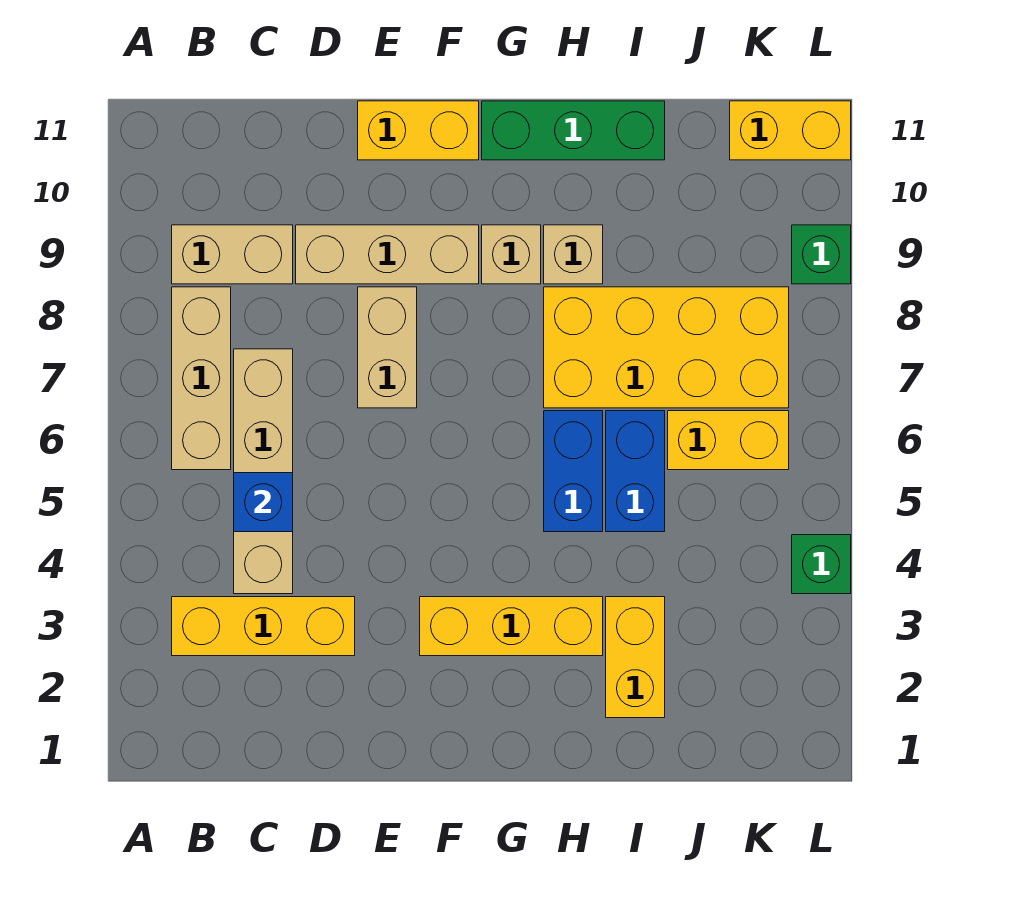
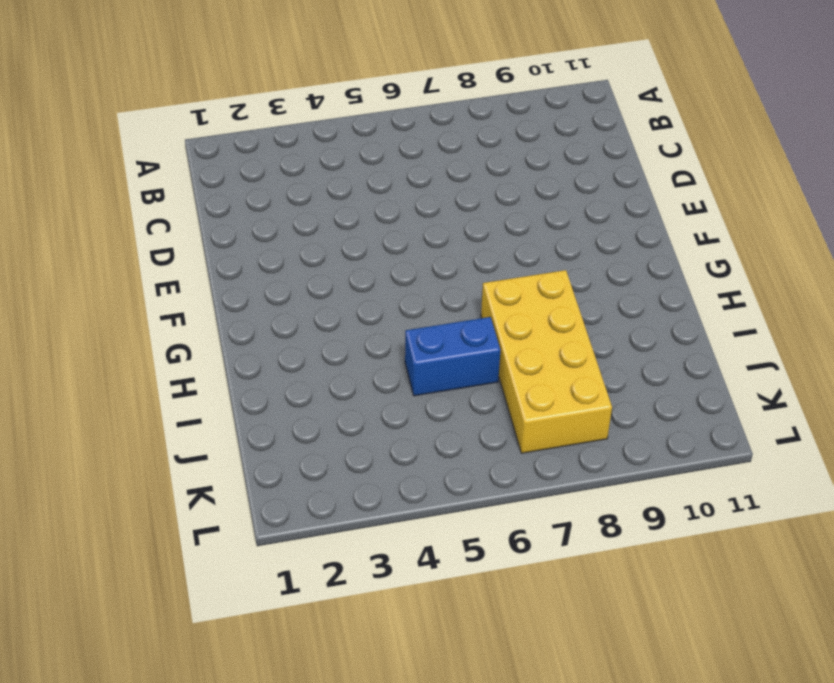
none -> yellow 1x3 brick [172,597,355,656]
none -> tan 1x3 brick [172,287,231,470]
none -> tan 1x2 brick [172,225,293,284]

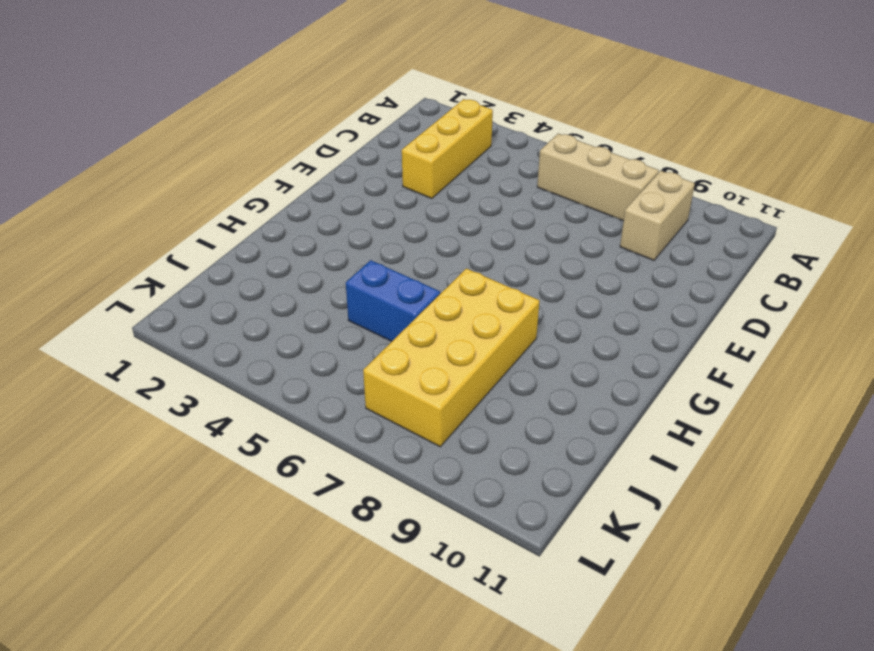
none -> tan 1x4 brick [234,349,293,594]
none -> tan 1x3 brick [296,225,479,284]
none -> tan 1x2 brick [358,287,417,408]

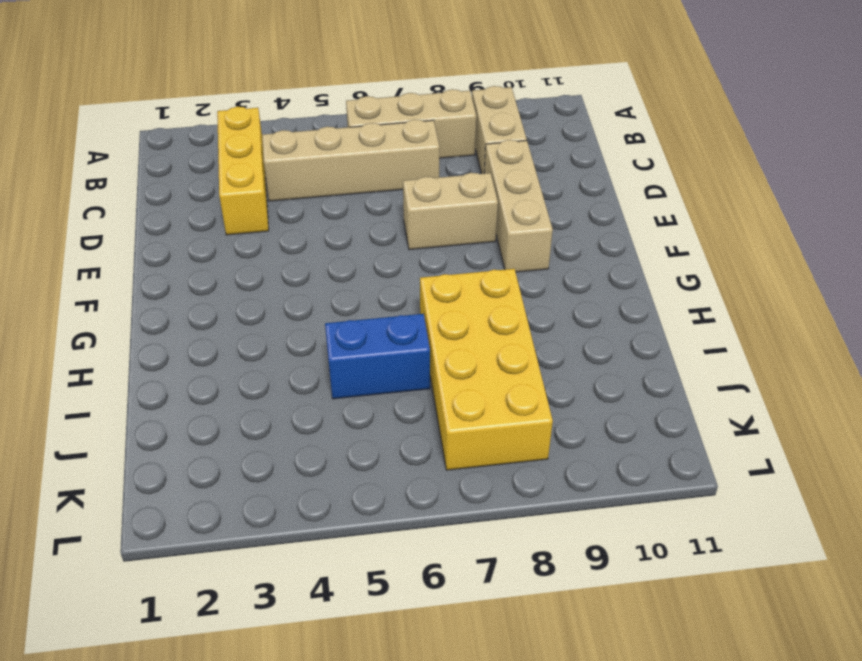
none -> yellow 1x2 brick [358,101,479,160]
none -> yellow 1x3 brick [420,597,603,656]
none -> tan 1x1 brick [482,225,541,284]

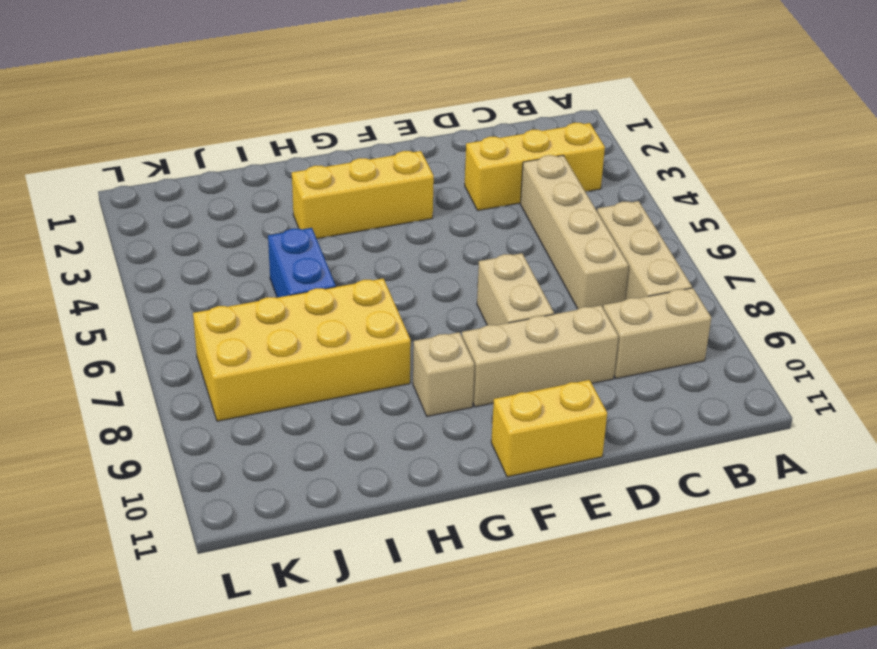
none -> green 1x3 brick [482,101,665,160]
none -> blue 1x2 brick [544,411,603,532]
none -> tan 1x1 brick [544,225,603,284]

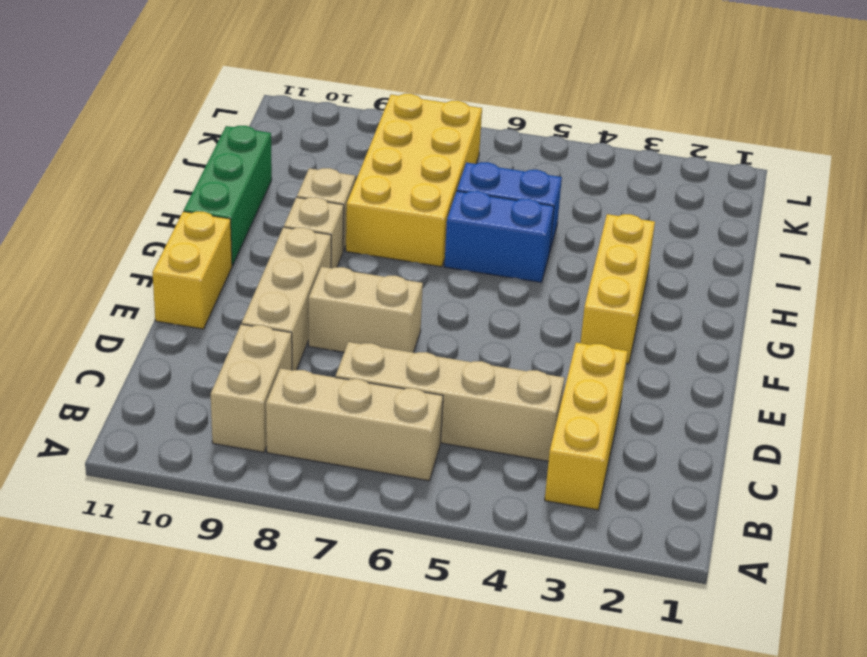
none -> yellow 1x2 brick [606,597,665,718]
none -> yellow 1x2 brick [668,411,789,470]
none -> yellow 1x2 brick [730,101,851,160]

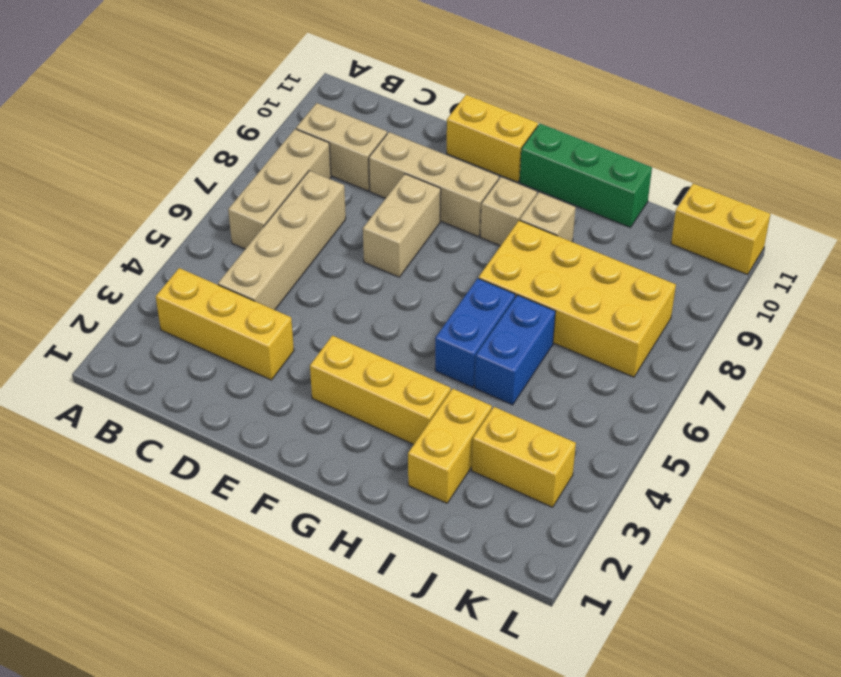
yellow 1x2 brick [472,407,576,507] -> yellow 1x2 brick moved to [668,411,789,470]
none -> green 1x1 brick [792,535,851,594]
none -> green 1x1 brick [792,225,851,284]
none -> blue 1x1 brick [234,473,293,532]

